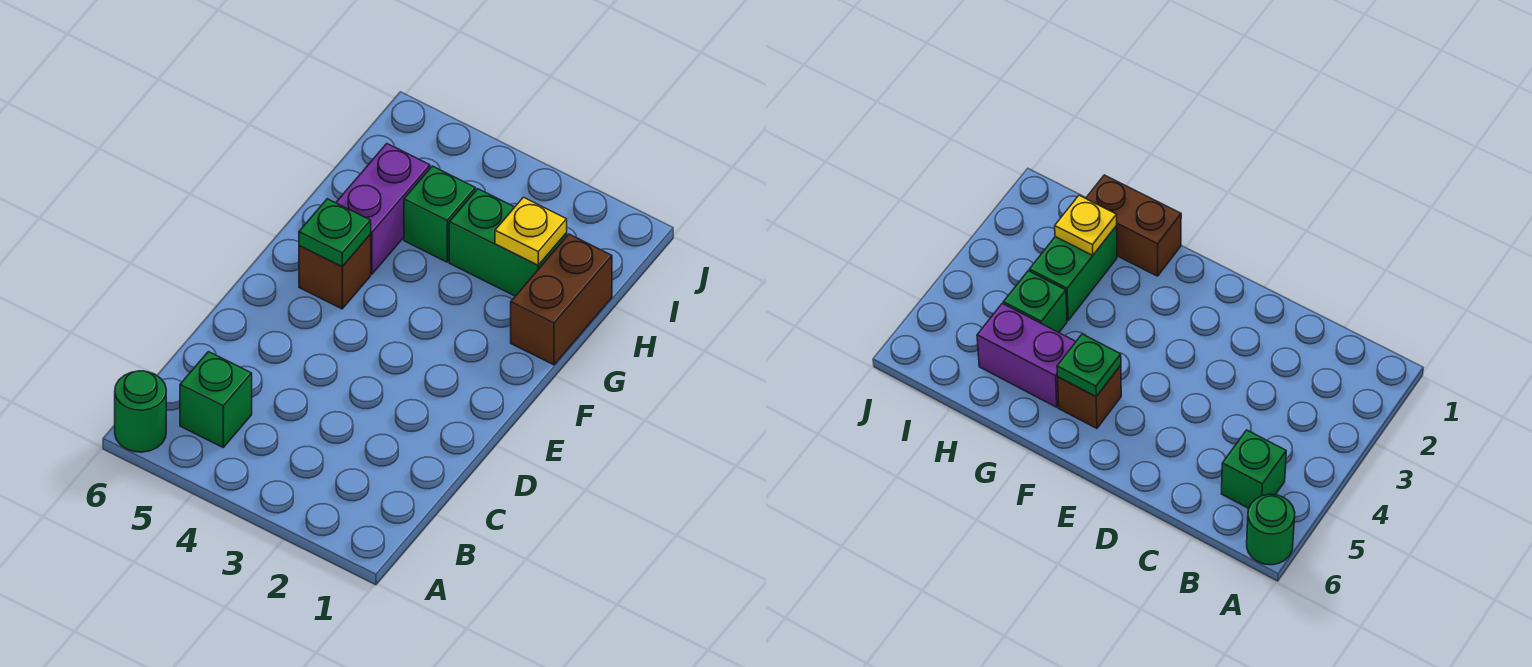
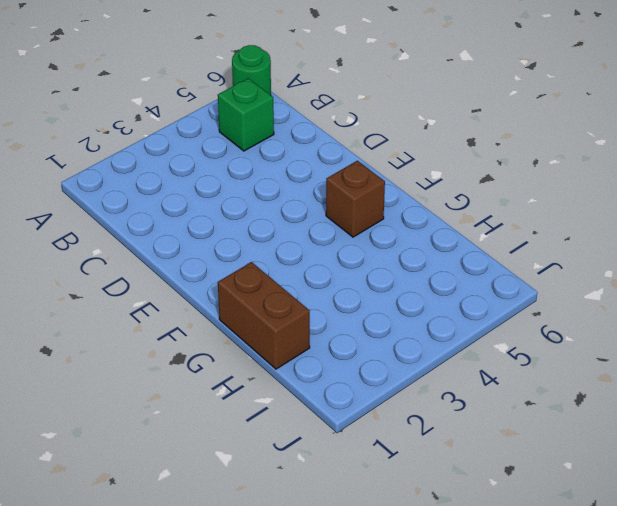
none -> purple 1x2 brick [336,144,430,274]
none -> green 1x2 brick [449,189,567,296]

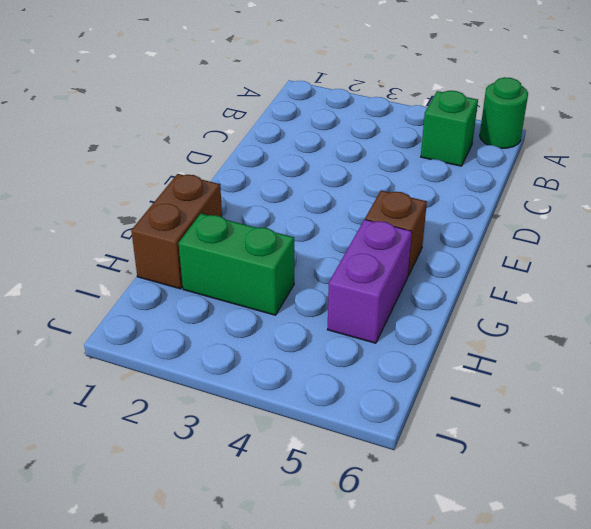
none -> green 1x1 brick [404,166,476,262]
none -> green 1x1 plate [299,199,371,267]

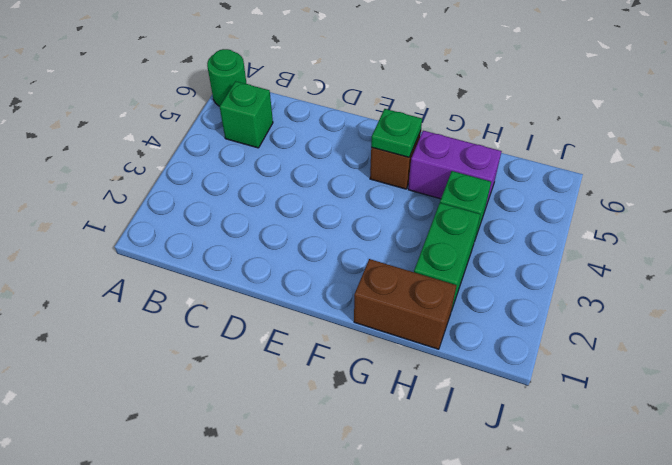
none -> yellow 1x1 plate [495,197,567,265]

